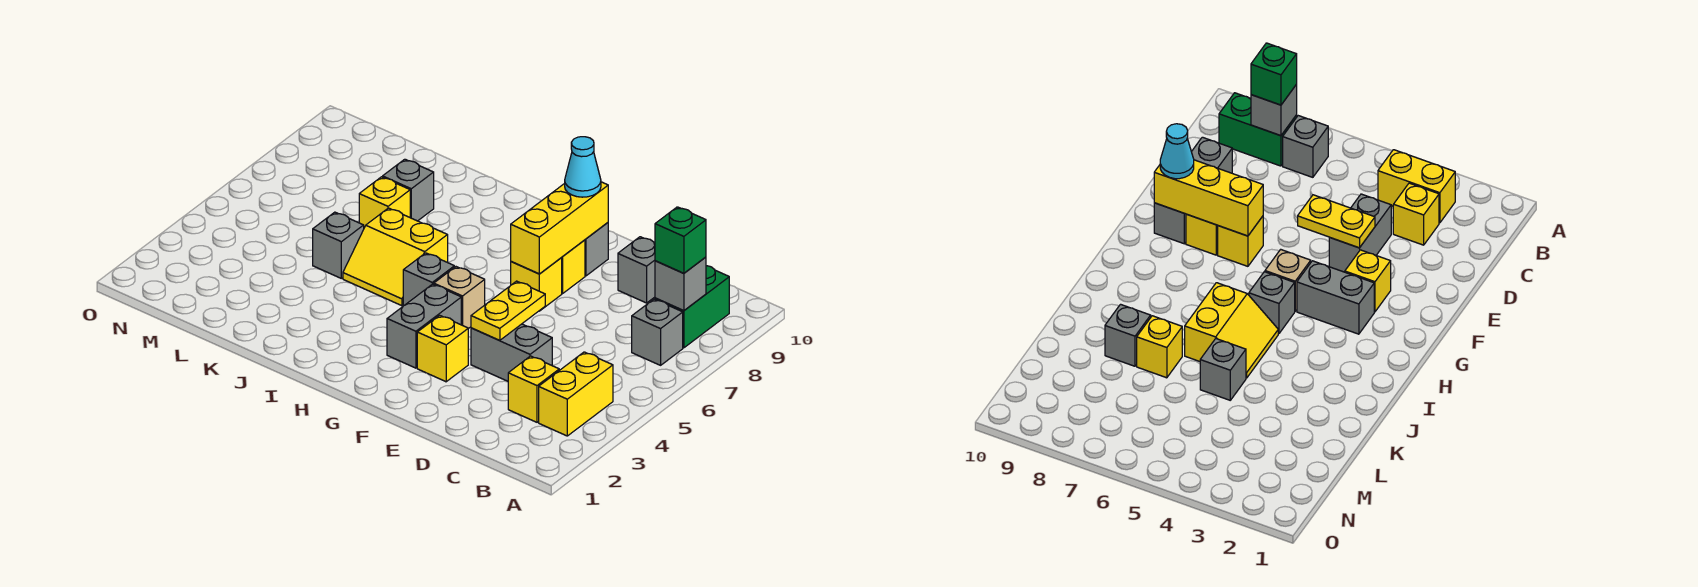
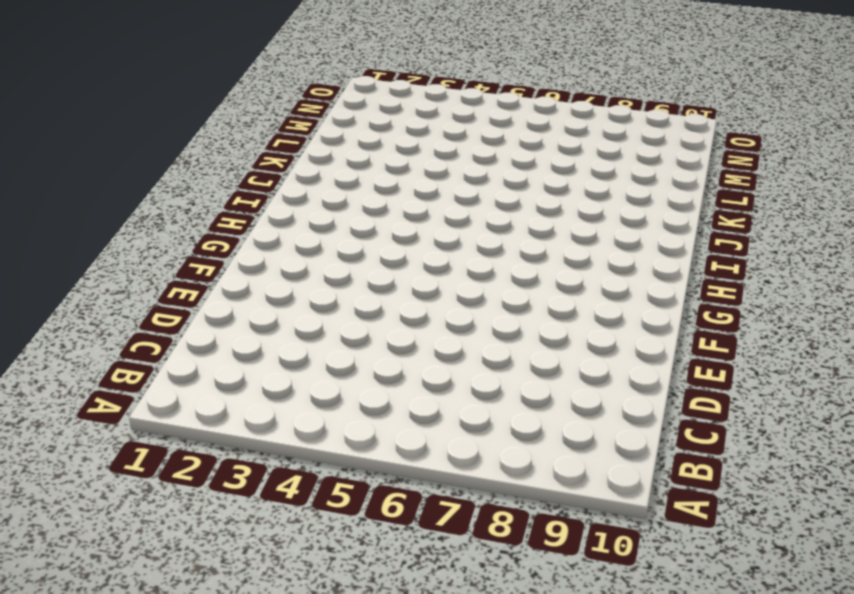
none -> yellow 1x2 brick [539,352,613,436]
none -> grey 1x1 brick [632,299,683,365]
none -> green 1x2 brick [655,266,729,348]

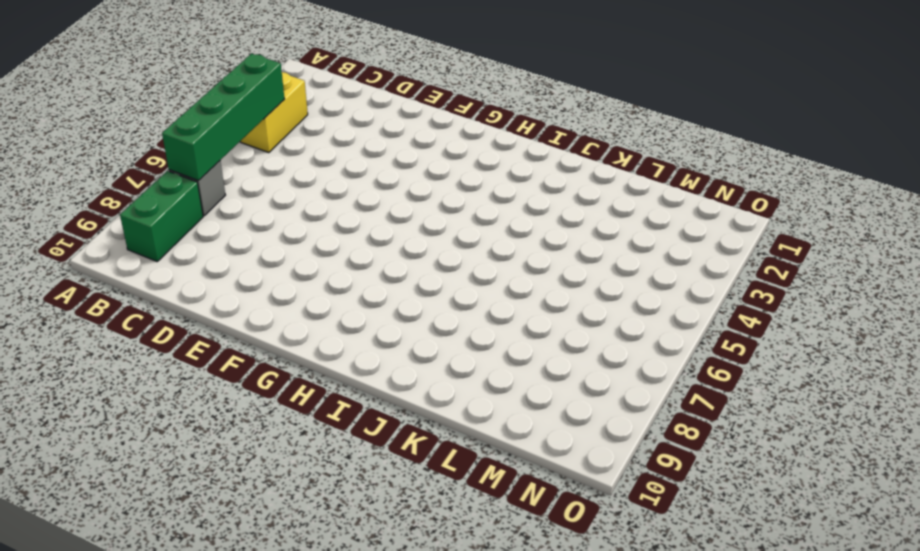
green 1x4 brick [162,54,284,180] -> none
none -> yellow 1x1 brick [508,356,559,422]
none -> grey 1x2 brick [471,324,552,381]
none -> grey 1x1 brick [618,237,655,303]

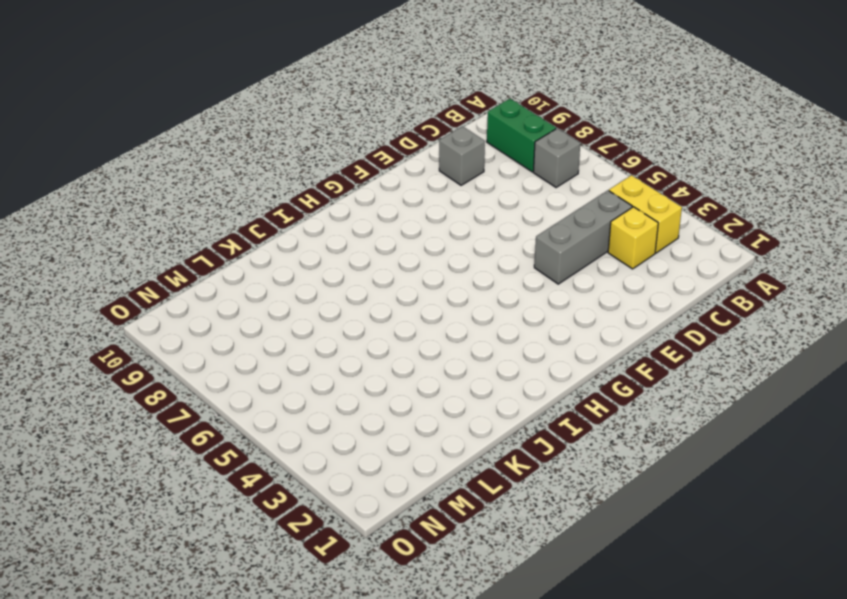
grey 1x3 brick [534,190,632,284] -> grey 1x2 brick [471,324,552,381]
none -> yellow 1x1 brick [417,315,468,382]
none -> yellow 1x1 brick [511,258,562,311]
none -> yellow 1x1 brick [561,240,585,293]

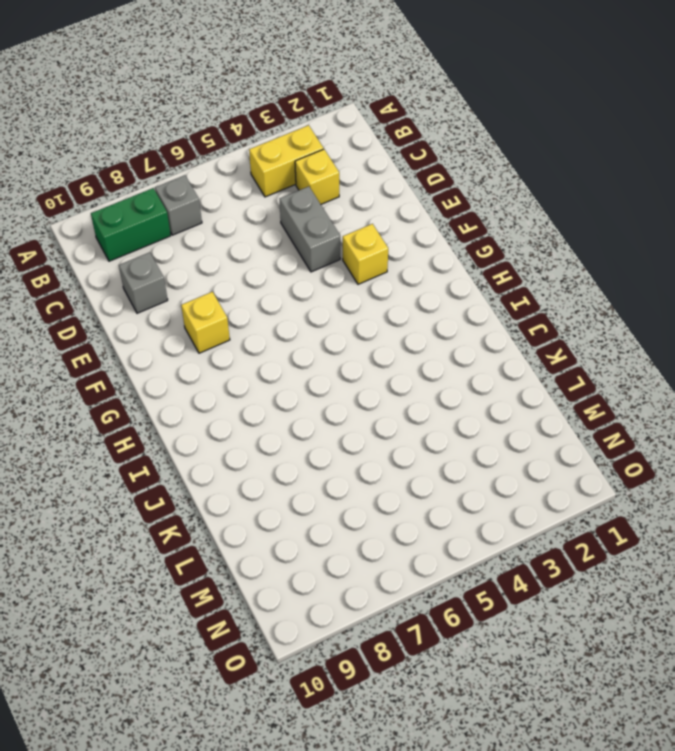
none -> yellow 1x1 brick [511,258,562,311]
none -> grey 1x1 brick [585,223,608,276]
none -> grey 1x2 brick [387,284,461,368]

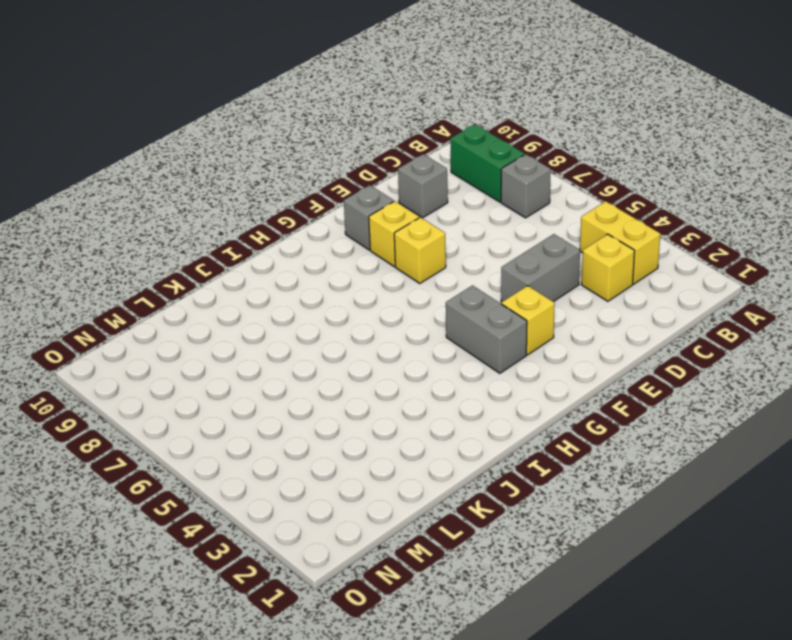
none -> tan 1x1 brick [434,267,485,329]
none -> grey 1x1 brick [403,253,454,306]
none -> yellow 2x2 slope [343,208,448,306]

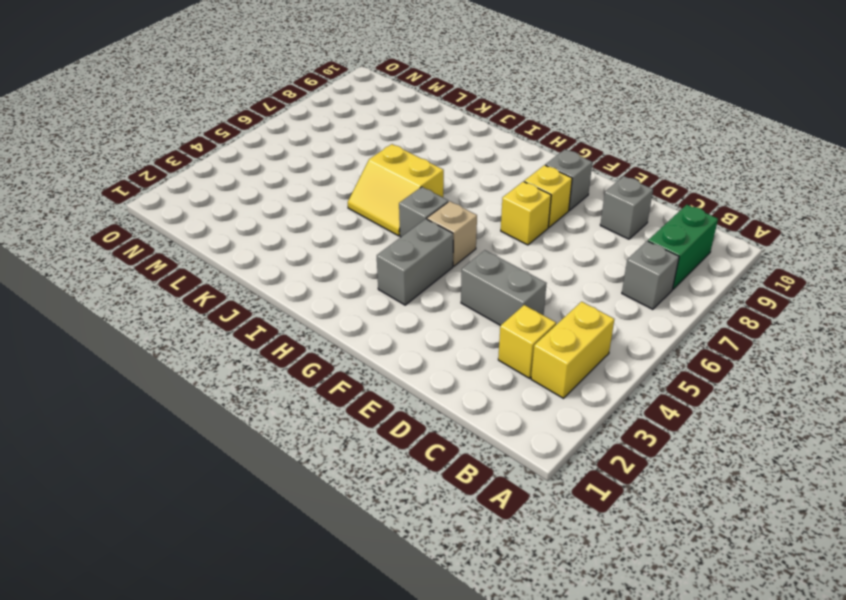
none -> yellow 1x1 brick [417,315,468,382]
none -> grey 1x1 brick [313,212,364,278]
none -> yellow 1x1 brick [359,177,410,228]

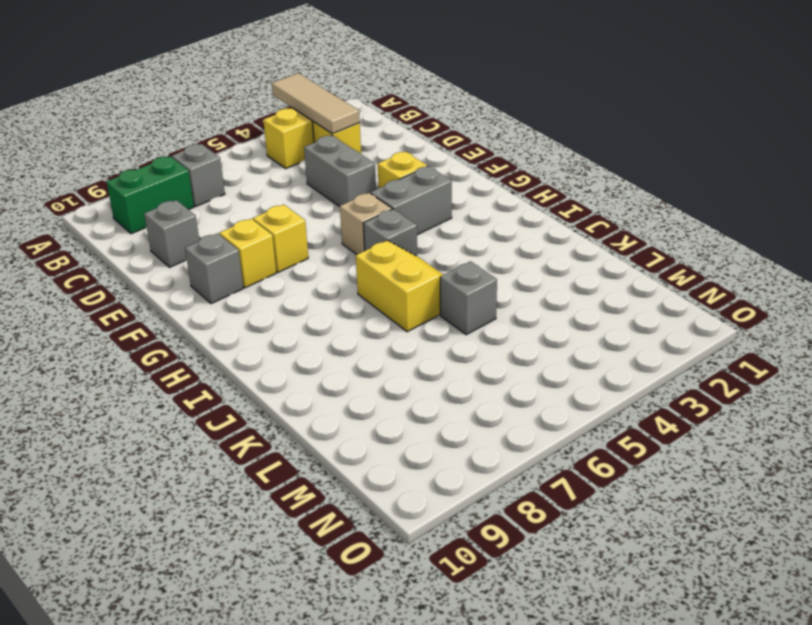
tan 1x3 tile [272,73,360,134] -> none
none -> yellow 1x1 brick [359,177,410,228]
none -> grey 1x1 brick [383,159,434,221]
none -> grey 1x1 brick [655,257,706,311]

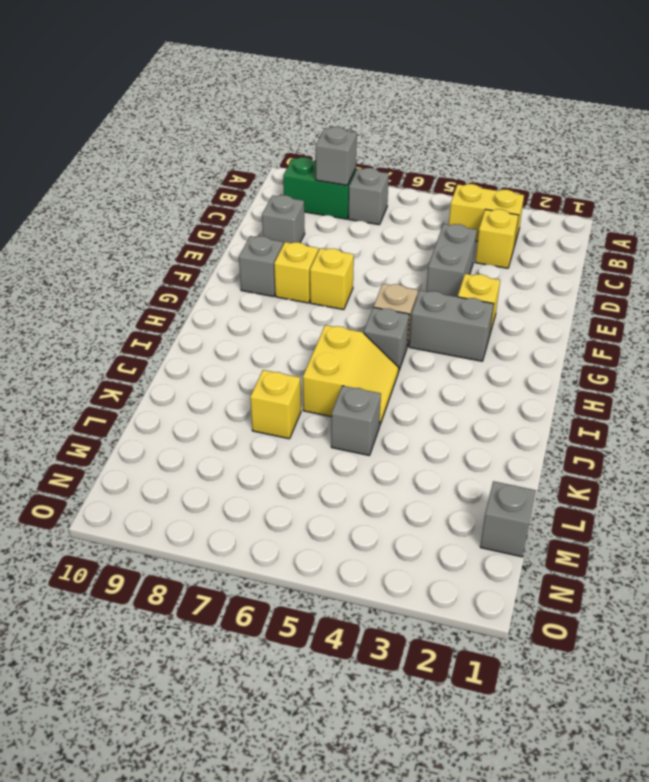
grey 1x1 brick [480,481,536,557] -> grey 1x1 brick moved to [383,159,434,221]
none -> yellow 1x2 plate [471,281,545,341]
none -> yellow 1x3 brick [511,182,608,274]
none -> green 1x1 brick [655,207,706,273]

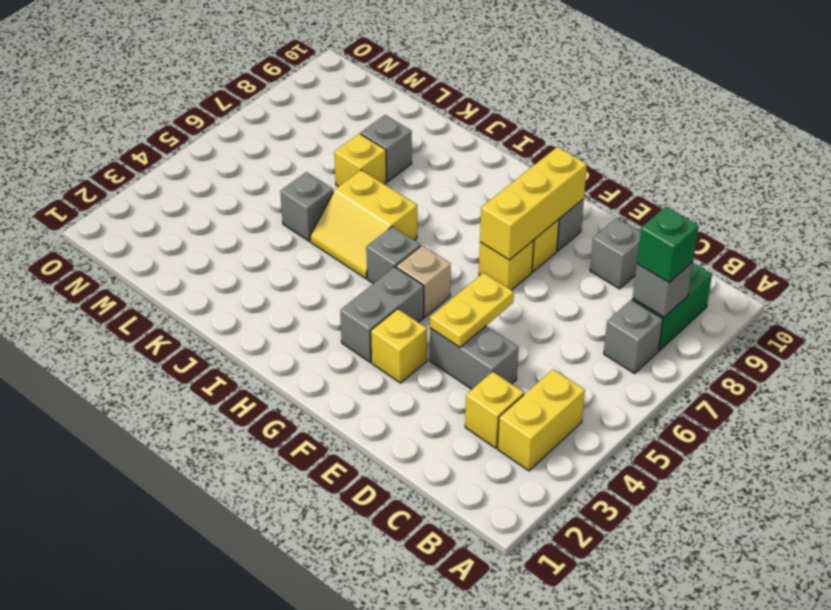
none -> cyan 1x1 cone [565,137,601,197]

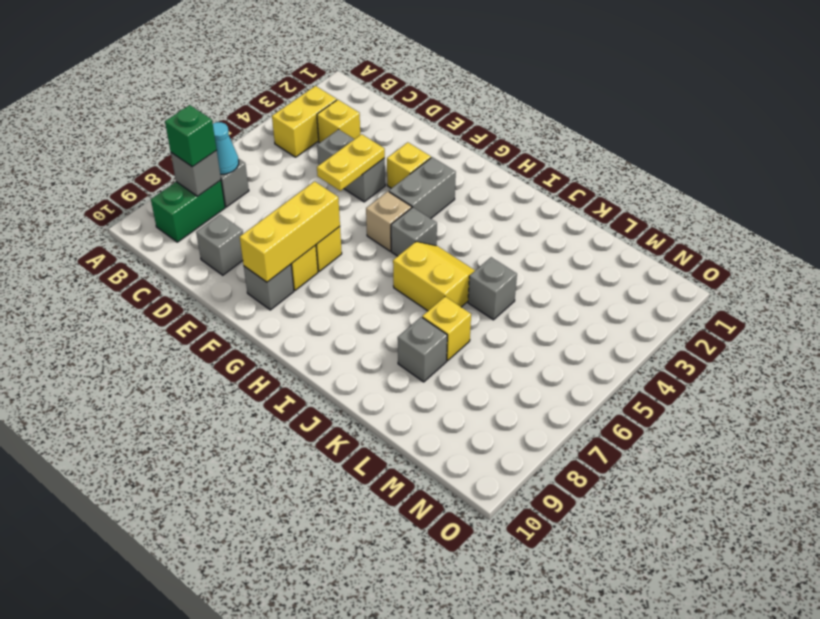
cyan 1x1 cone [213,122,239,174] -> cyan 1x1 cone moved to [565,137,601,197]

